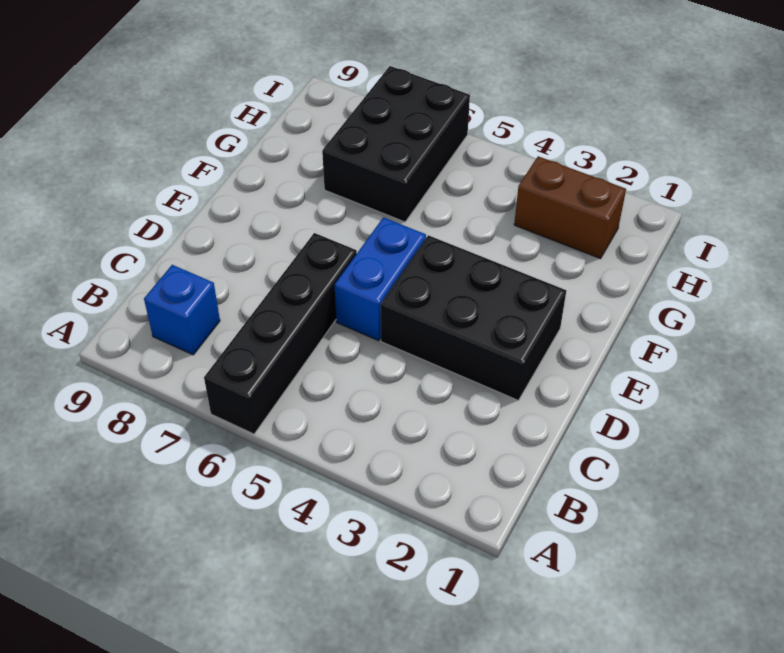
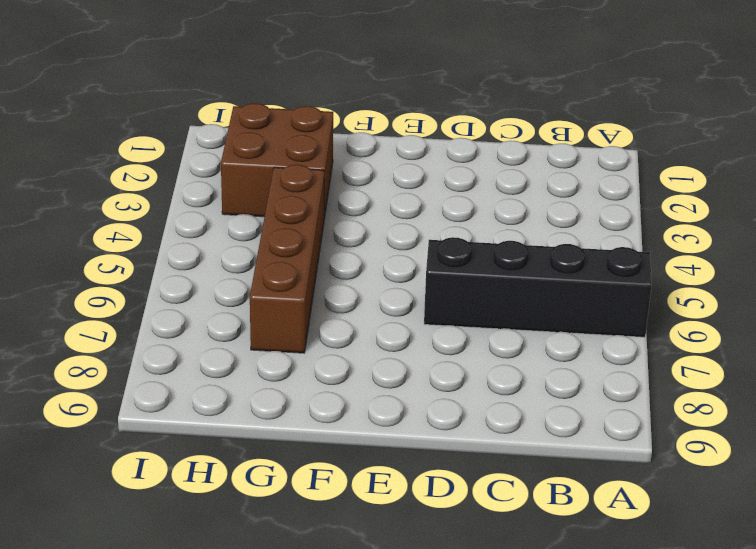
brown 2x2 brick [221,103,333,219] -> brown 1x2 brick [514,156,626,259]
brown 1x4 brick [250,165,324,353] -> black 2x3 brick [322,66,470,222]
none -> blue 1x1 brick [144,265,220,355]
none -> black 2x3 brick [381,235,566,400]

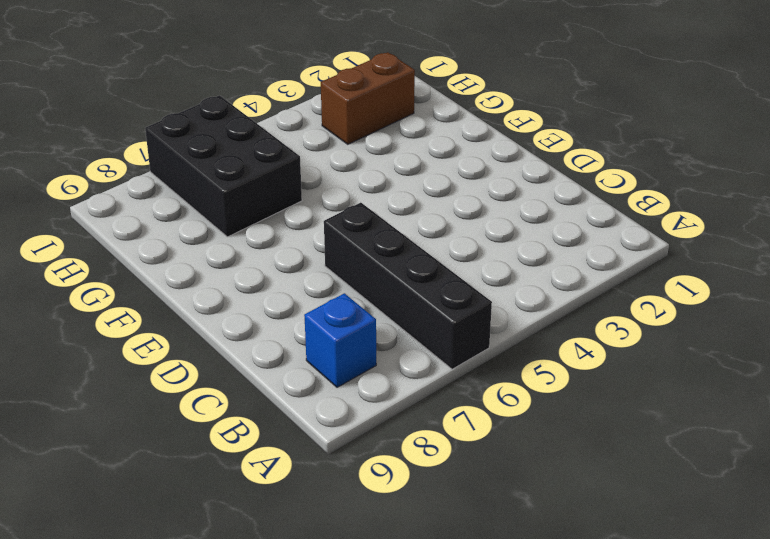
none -> black 2x3 brick [381,235,566,400]
none -> blue 1x2 brick [335,217,426,341]

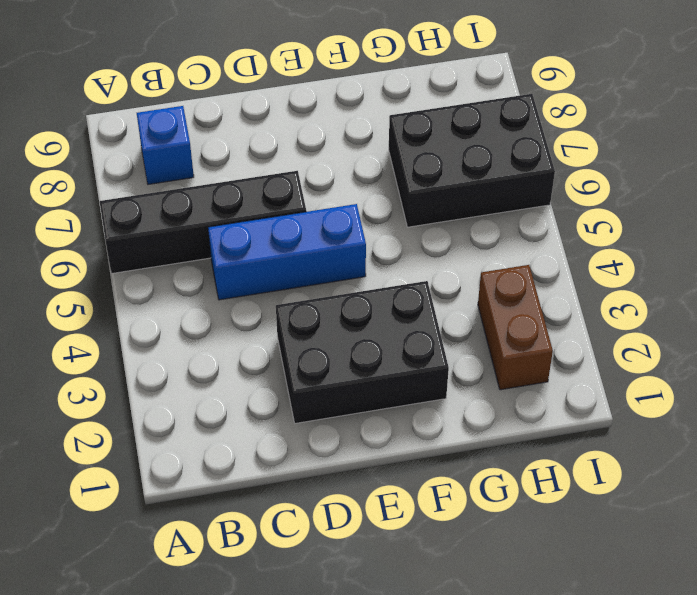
blue 1x3 brick [208,204,366,300] -> blue 1x2 brick [335,217,426,341]
black 2x3 brick [276,281,449,423] -> black 2x3 brick turned to [381,235,566,400]

